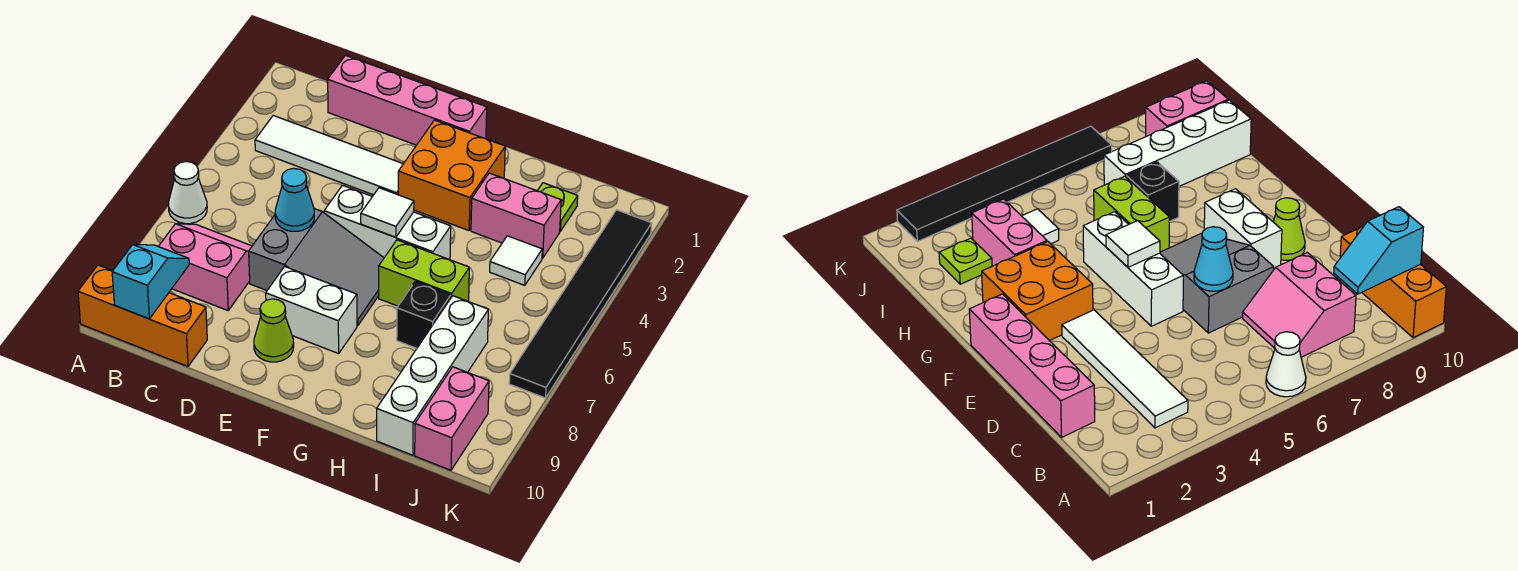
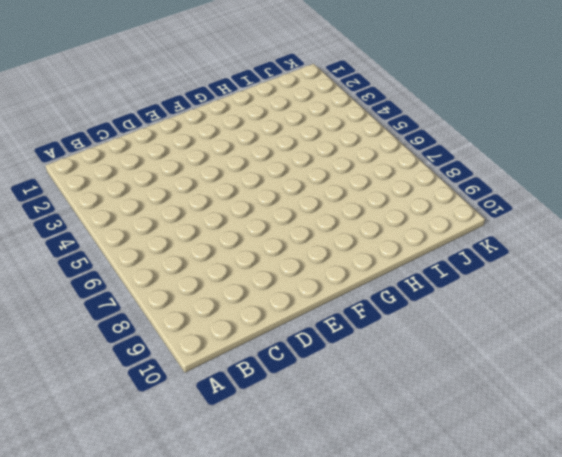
none -> white 1x1 cone [169,162,207,224]
none -> orange 1x3 brick [78,265,207,366]
none -> white 1x4 tile [255,116,403,195]

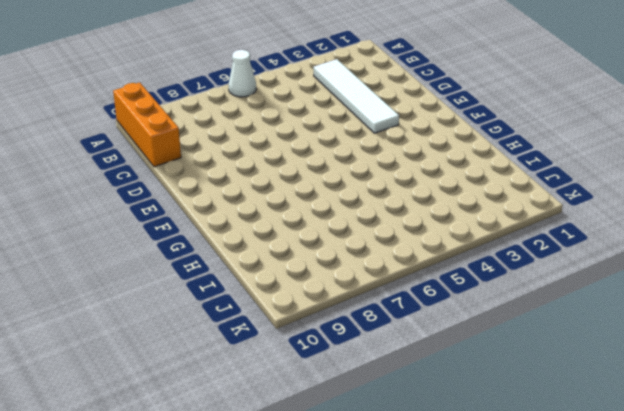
none -> pink 2x2 slope [158,224,252,310]
none -> pink 1x4 brick [328,55,487,145]
none -> grey 2x3 slope [249,209,384,326]

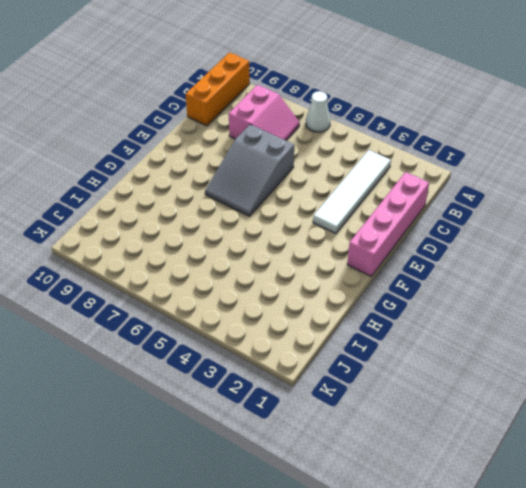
none -> white 1x3 brick [324,185,451,260]
none -> white 1x2 brick [266,267,357,354]
none -> lime 1x1 cone [254,299,294,362]

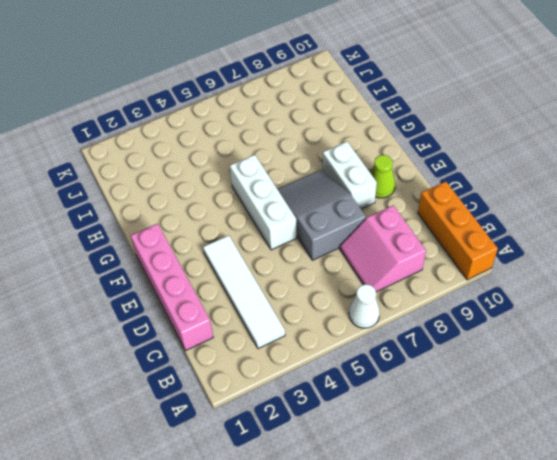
none -> orange 2x2 brick [398,120,505,231]
none -> lime 1x2 brick [379,240,469,306]
none -> pink 1x2 brick [471,173,561,258]

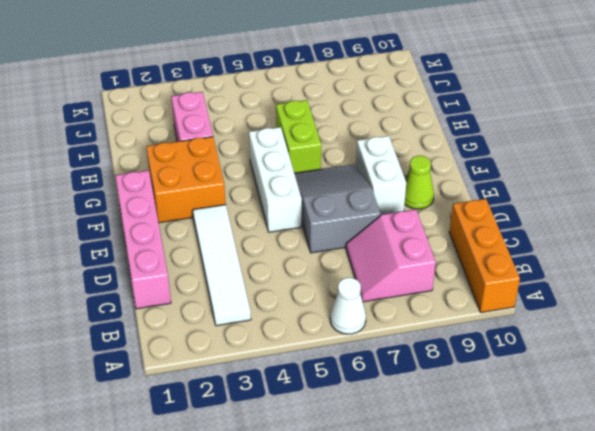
none -> black 1x1 brick [397,281,451,348]
none -> lime 1x1 plate [537,183,578,231]
none -> white 1x1 tile [490,236,542,285]

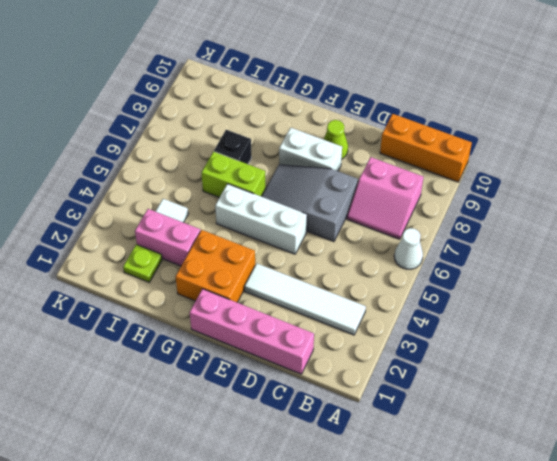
none -> white 1x4 brick [377,296,488,455]
none -> pink 1x2 brick [415,367,489,470]
none -> black 1x6 tile [509,210,652,398]

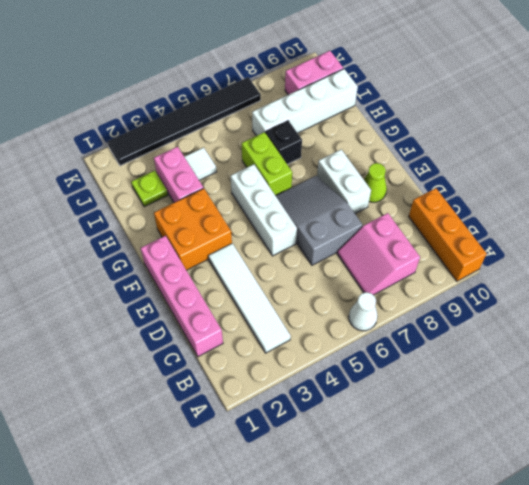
none -> cyan 1x2 slope [112,245,189,319]
none -> cyan 1x1 cone [275,168,314,231]
none -> white 1x1 tile [361,188,414,237]

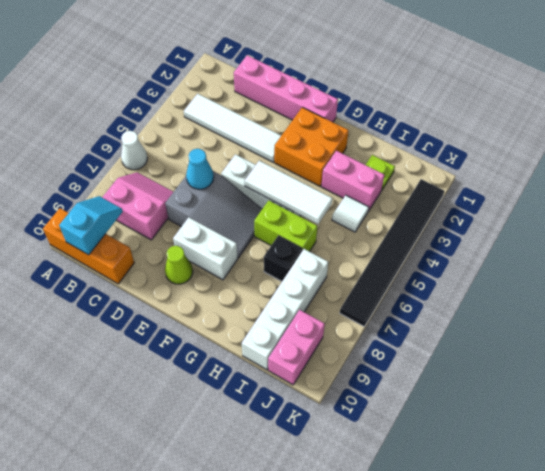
white 1x3 tile [245,161,332,224] -> white 1x1 tile [361,188,414,237]

